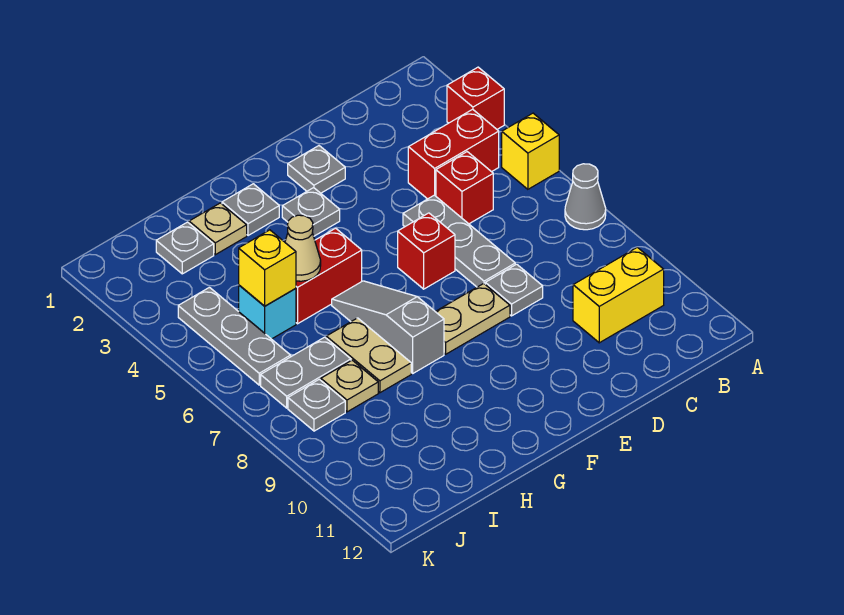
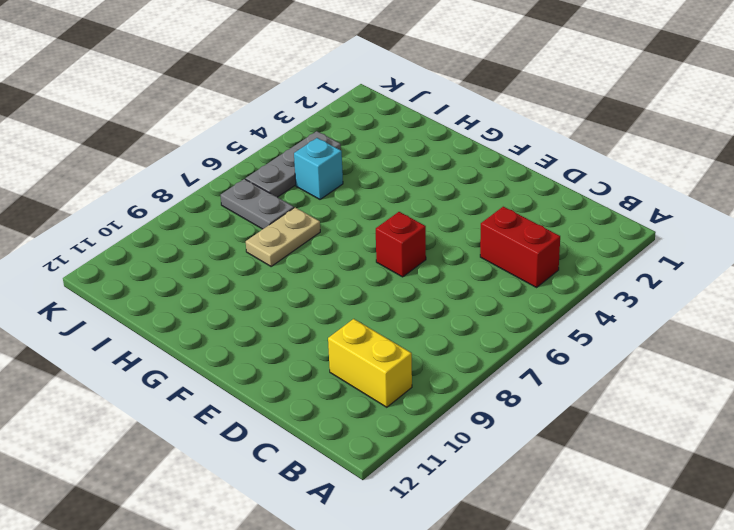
none -> red 1x1 brick [447,67,504,129]
none -> yellow 1x1 brick [502,113,559,189]
none -> grey 1x1 cone [565,164,606,230]

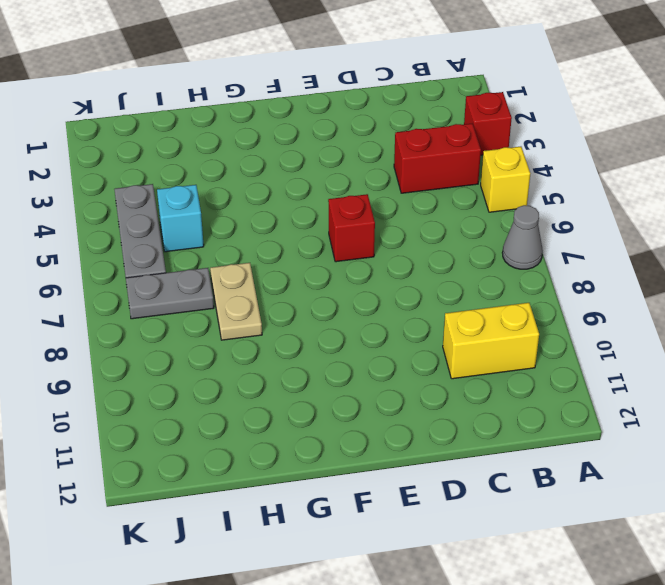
none -> red 1x1 brick [436,152,493,224]
none -> grey 1x3 plate [403,195,515,287]
none -> grey 1x1 plate [485,264,543,316]

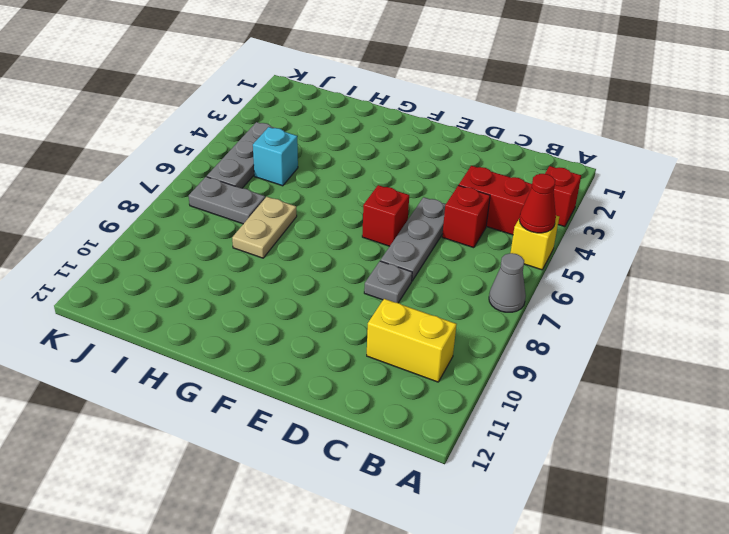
red 1x1 cone [519,174,556,233] -> none
none -> grey 1x1 plate [288,146,345,193]
none -> tan 1x2 plate [435,283,510,354]
none -> grey 1x1 plate [282,188,340,236]

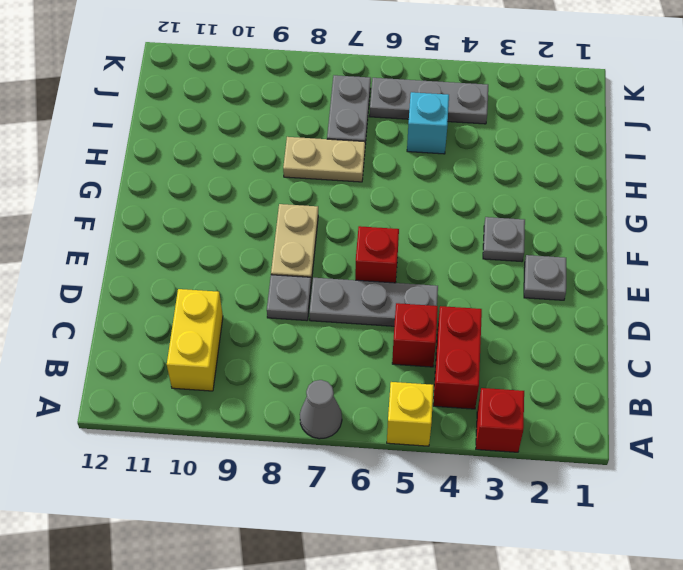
none -> grey 1x1 plate [222,184,279,236]
none -> red 1x2 brick [296,228,362,324]
none -> grey 1x3 slope [332,281,444,373]

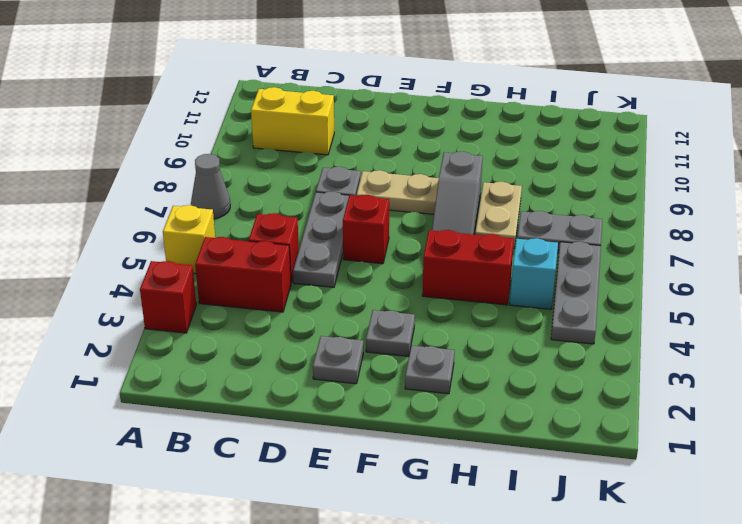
none -> tan 1x1 plate [189,203,247,255]
none -> grey 1x1 plate [156,222,214,274]
none -> tan 1x1 plate [321,360,378,412]

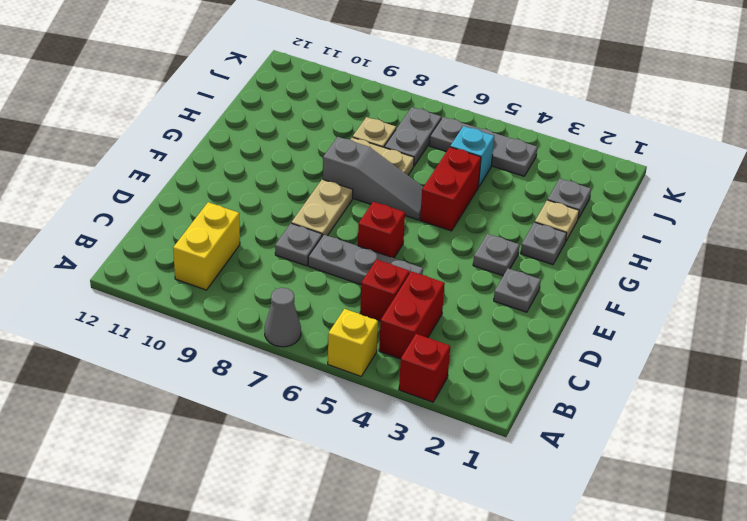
none -> grey 1x1 plate [288,379,345,431]
none -> tan 1x1 cone [285,215,321,281]
none -> yellow 1x1 brick [239,230,296,306]

